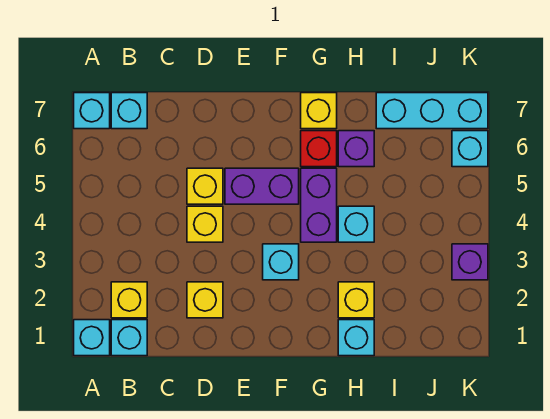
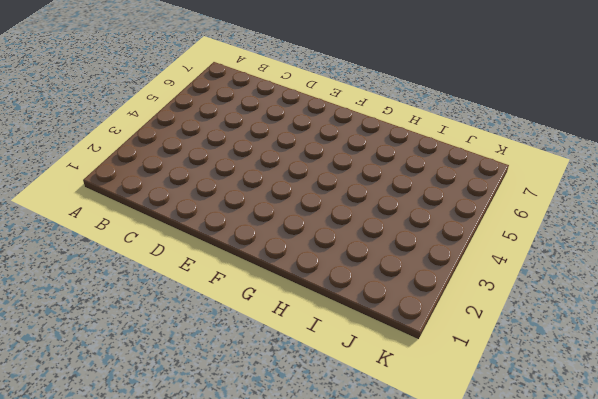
none -> cyan 1x1 brick [74,320,110,356]
none -> cyan 1x1 brick [74,93,110,129]
none -> cyan 1x1 brick [111,320,147,356]

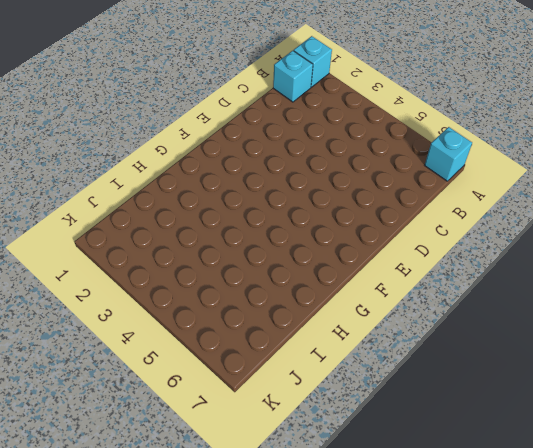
none -> yellow 1x1 brick [111,282,147,318]
none -> cyan 1x1 brick [111,93,147,129]
none -> yellow 1x1 brick [187,282,223,318]

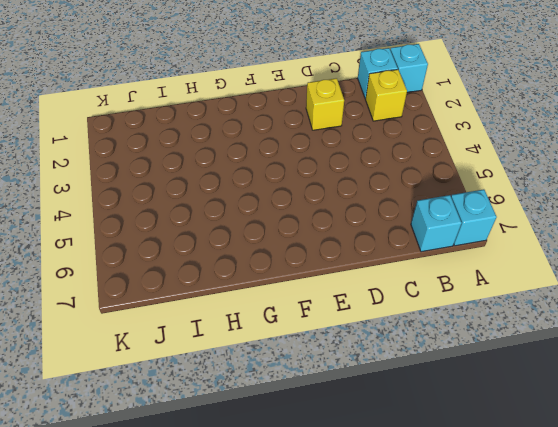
none -> yellow 1x1 brick [187,206,223,242]
none -> yellow 1x1 brick [187,168,223,204]
none -> purple 1x2 brick [225,168,299,204]

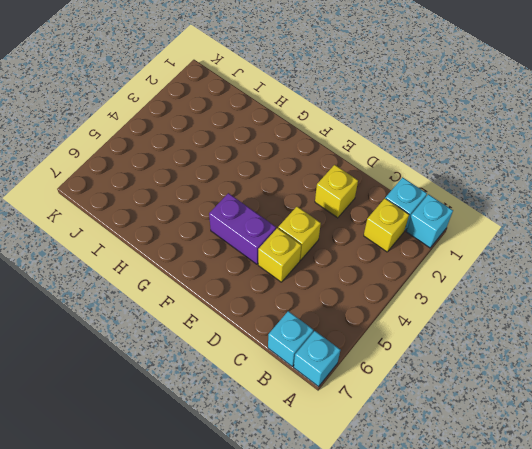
none -> cyan 1x1 brick [263,244,299,280]
none -> purple 1x2 brick [301,168,337,242]
none -> red 1x1 brick [301,131,337,167]

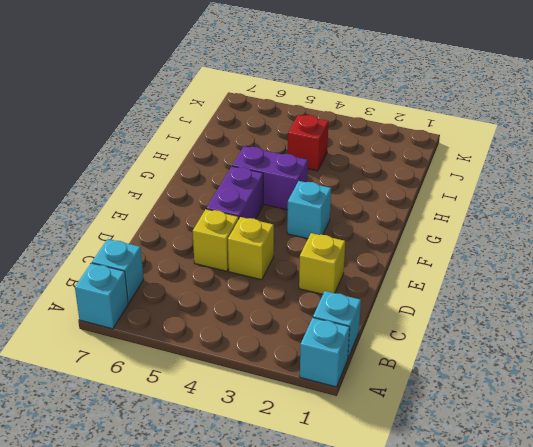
red 1x1 brick [288,115,329,171] -> red 1x1 brick moved to [301,131,337,167]
none -> yellow 1x1 brick [111,282,147,318]
none -> yellow 1x1 brick [301,93,337,129]
none -> cyan 1x1 brick [338,320,374,356]

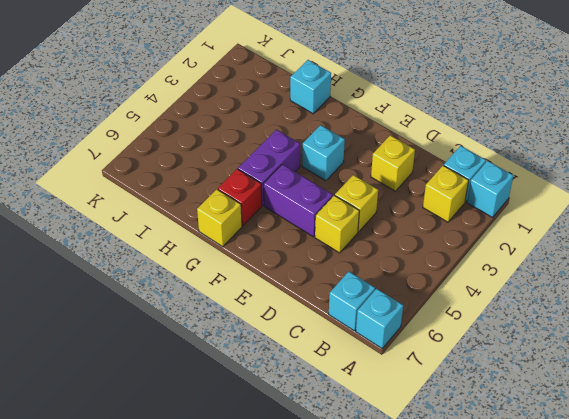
none -> yellow 1x1 brick [338,282,374,318]
none -> cyan 1x1 brick [338,206,374,242]
none -> purple 1x1 brick [338,131,374,167]

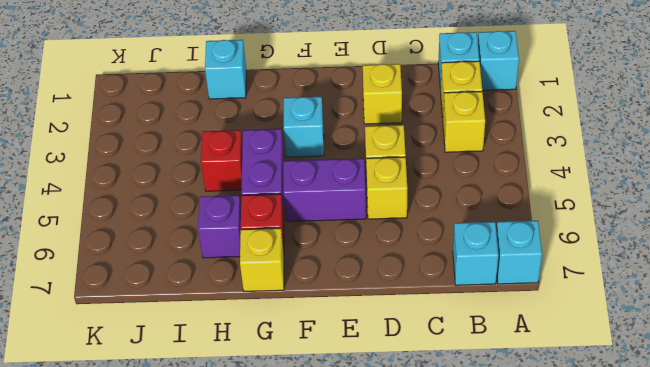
yellow 1x1 brick [443,92,485,152] -> yellow 1x1 brick moved to [338,282,374,318]
red 1x1 brick [201,130,243,191] -> cyan 1x1 brick [338,206,374,242]
none -> cyan 1x3 brick [376,93,488,129]
none -> purple 1x1 brick [452,244,488,280]
none -> cyan 1x1 brick [452,131,488,167]

